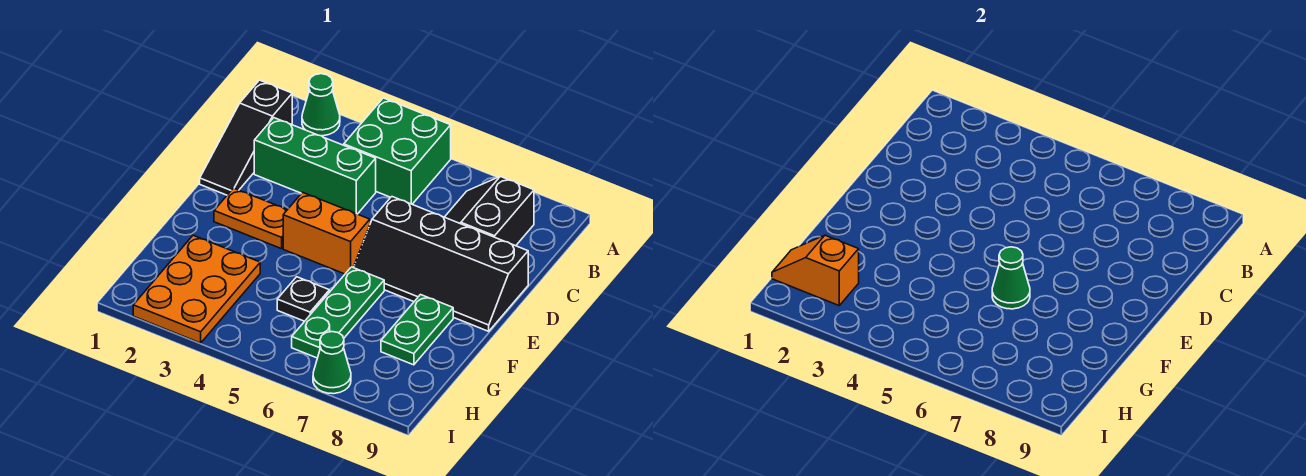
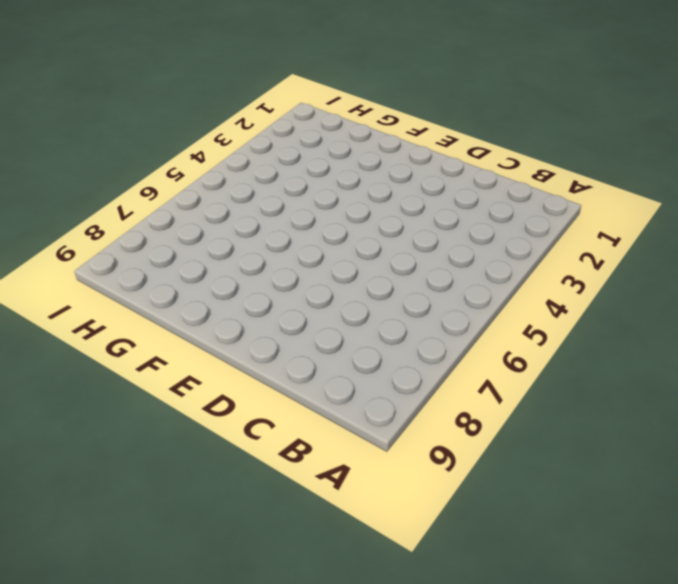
none -> green 1x1 cone [302,74,340,136]
none -> green 2x2 brick [344,98,451,204]
none -> black 1x3 slope [200,80,292,195]

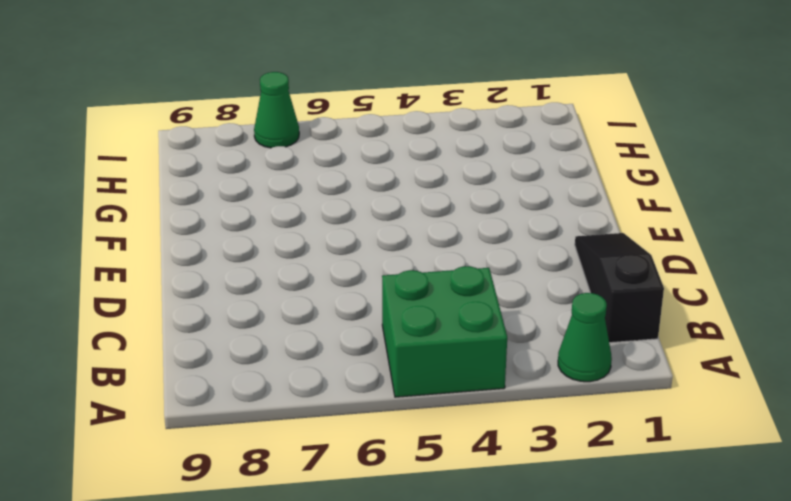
none -> black 2x2 slope [445,176,534,246]
none -> green 1x3 brick [254,118,376,214]
none -> black 2x4 slope [353,197,528,331]

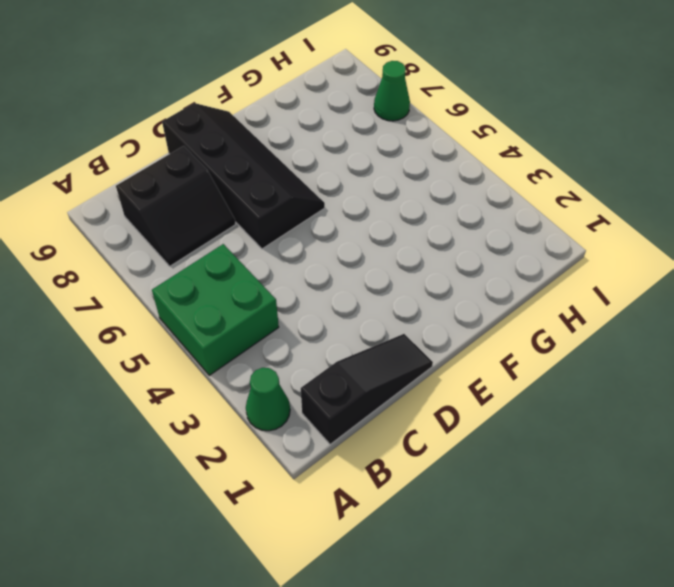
none -> green 1x3 brick [254,118,376,214]
none -> orange 1x2 plate [214,188,287,249]
none -> orange 1x2 brick [283,192,370,274]

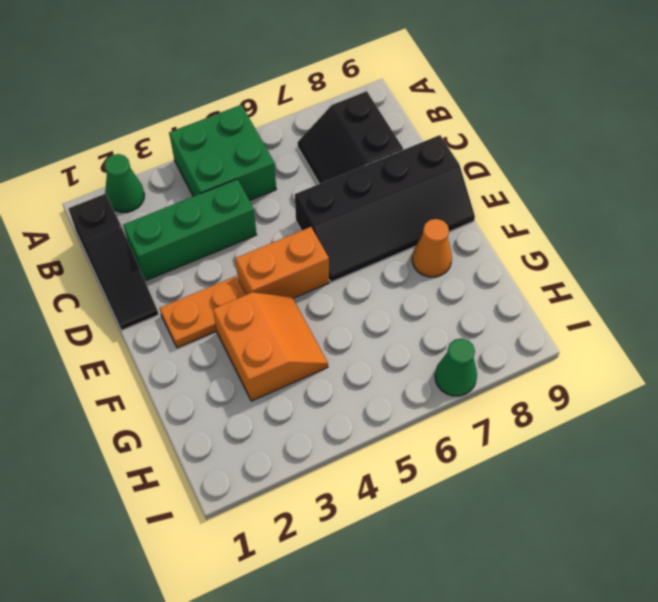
orange 2x2 slope [213,292,328,401] -> orange 2x3 plate [133,235,260,343]
orange 1x1 cone [412,219,452,277] -> green 1x2 plate [381,295,453,365]
none -> green 1x3 plate [292,267,384,358]
none -> black 1x1 plate [277,277,329,321]
none -> green 1x1 cone [992,247,1030,309]

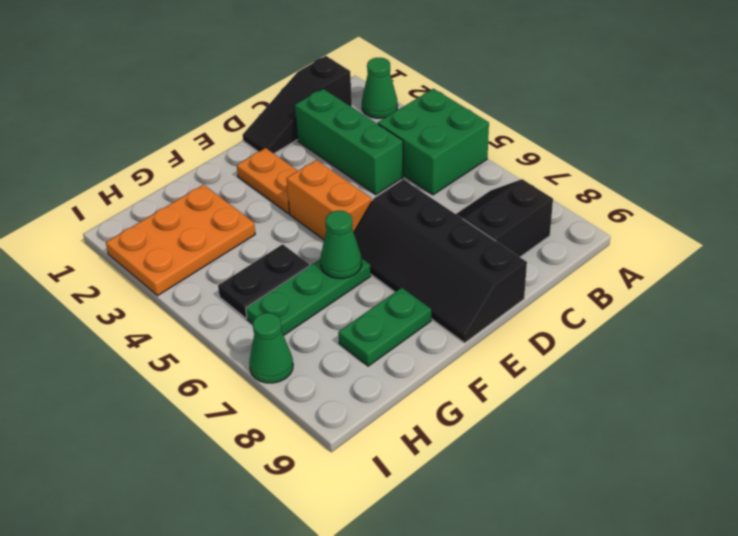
black 1x2 plate [218,244,309,318] -> black 1x1 plate [277,277,329,321]
none -> orange 1x2 slope [772,235,859,305]

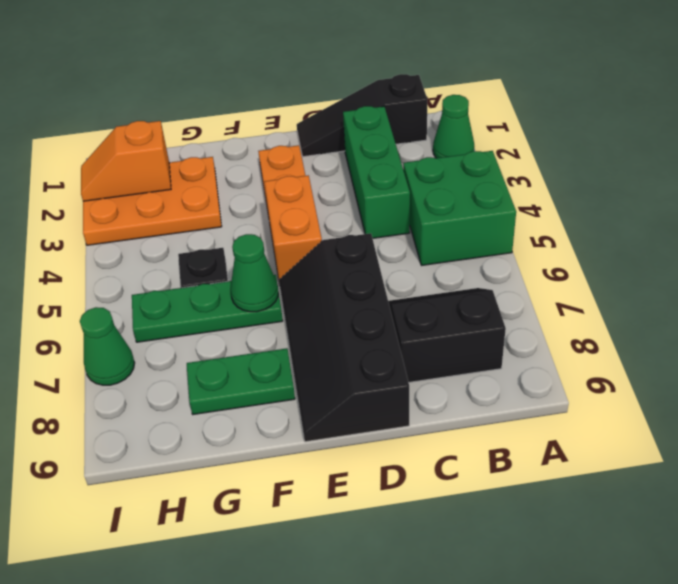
orange 1x2 slope [81,121,171,201] -> orange 1x2 slope turned to [772,235,859,305]

